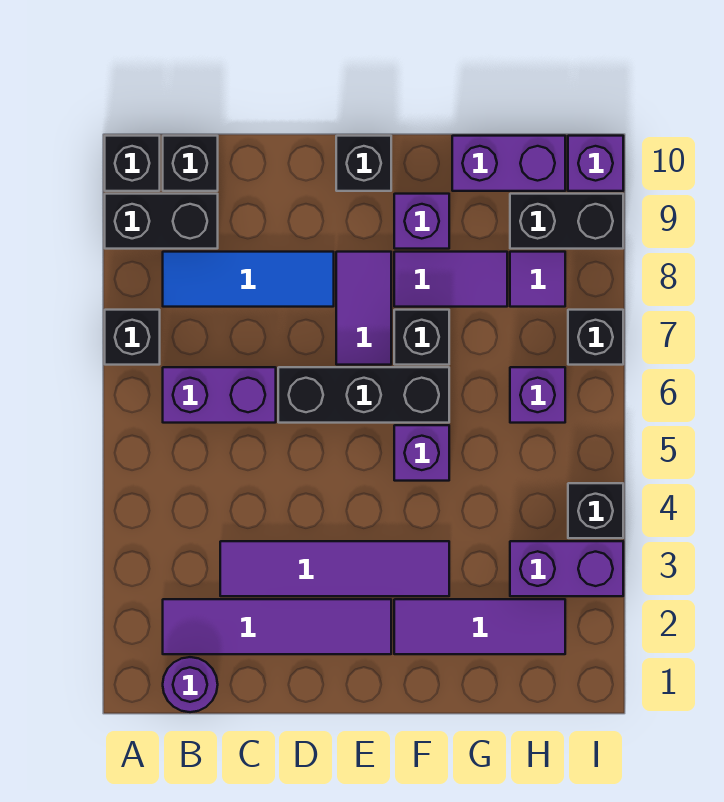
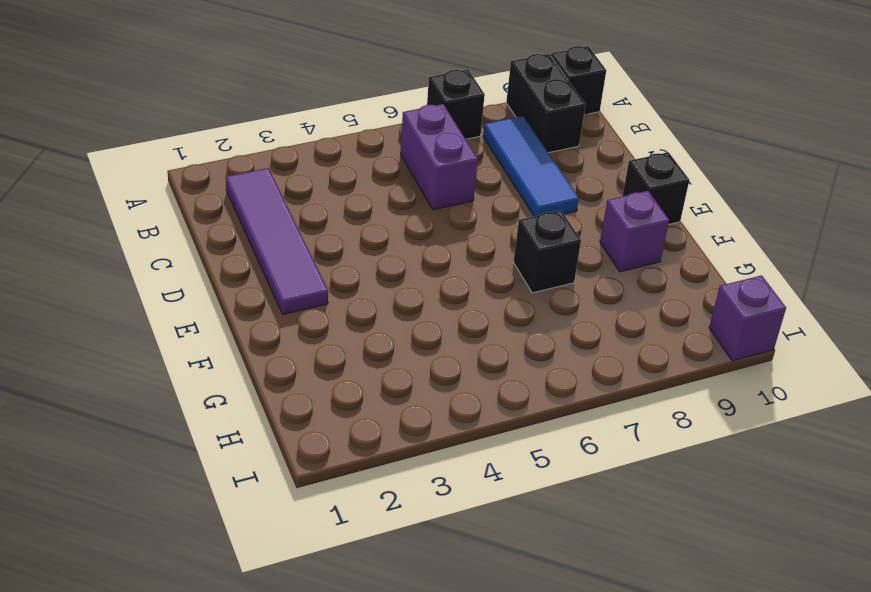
none -> purple 1x1 round brick [163,657,218,712]
none -> black 1x1 brick [163,136,218,191]
none -> purple 1x4 tile [220,541,449,596]

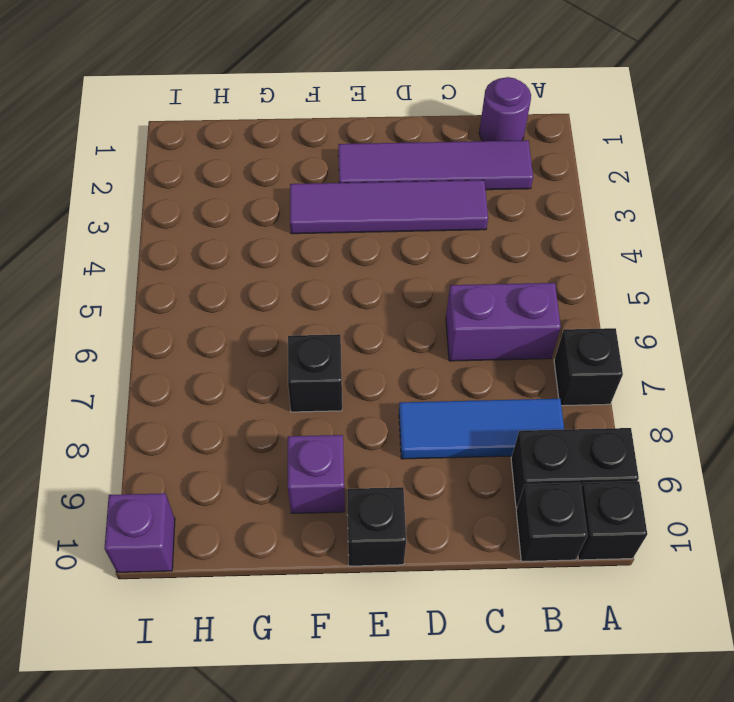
none -> black 1x3 brick [278,367,449,423]
none -> purple 1x2 tile [336,252,391,365]
none -> purple 1x3 tile [394,599,565,654]

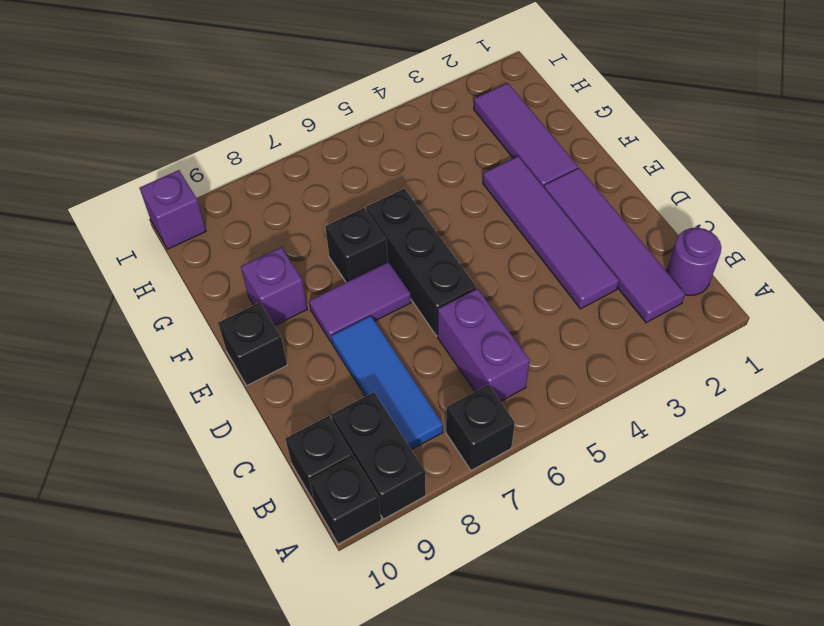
none -> purple 1x1 brick [394,425,449,481]
none -> purple 1x2 tile [394,252,507,307]
none -> purple 1x2 brick [452,136,565,191]

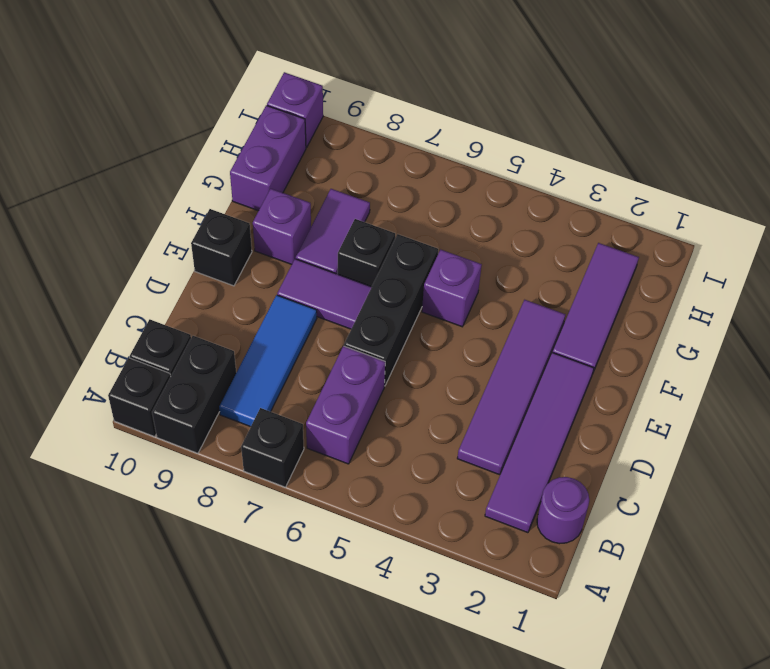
none -> purple 1x2 brick [510,541,623,596]
none -> purple 1x1 brick [510,367,565,423]
none -> purple 1x1 tile [510,252,565,307]

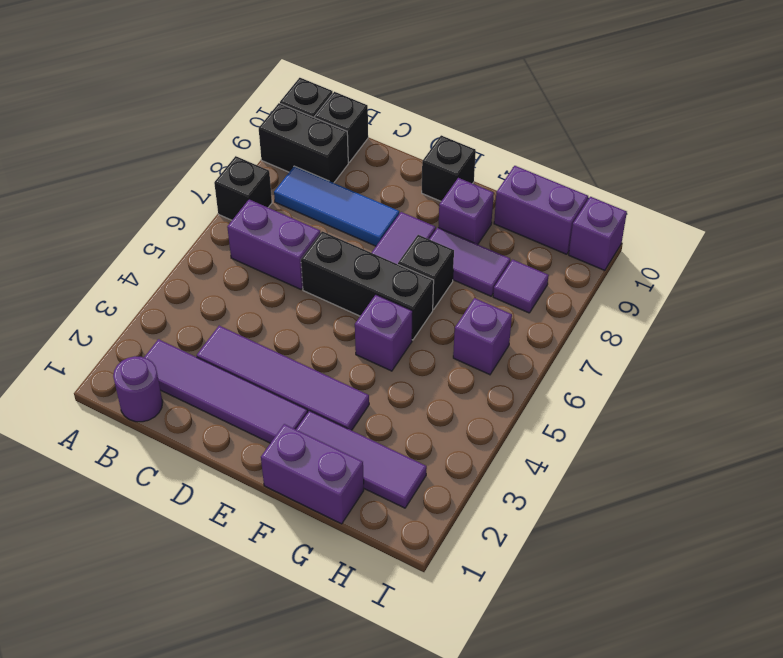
purple 1x2 brick [261,424,364,524] -> purple 1x2 brick moved to [510,541,623,596]
none -> black 1x2 brick [510,194,623,249]
none -> black 1x1 brick [568,483,623,538]
none -> black 1x1 brick [568,310,623,365]

